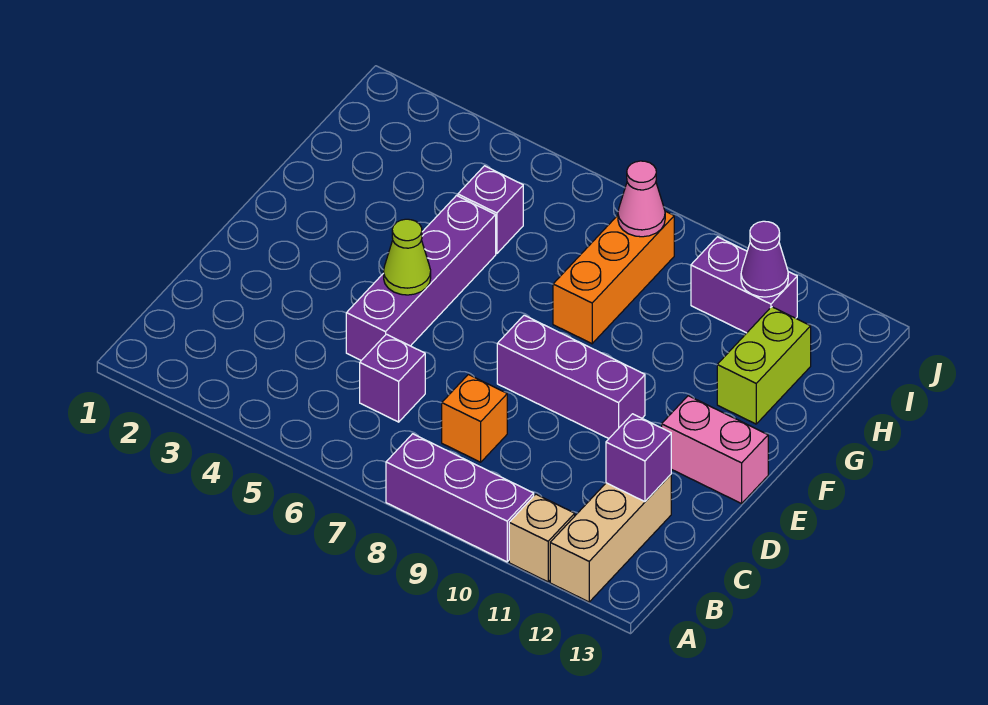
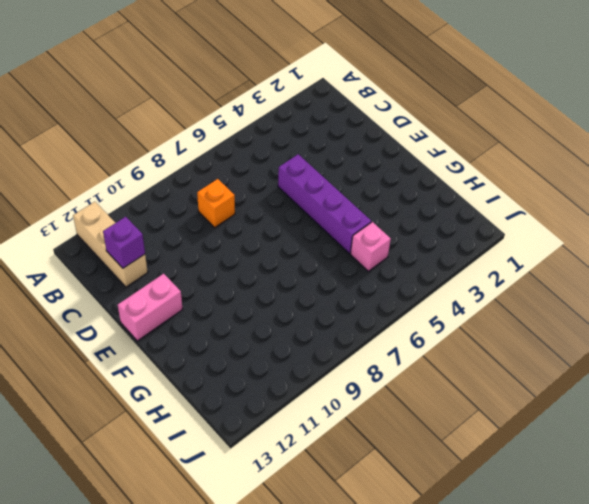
pink 1x1 brick [350,222,391,271] -> purple 1x1 brick [458,166,523,254]
none -> purple 1x3 brick [386,434,534,562]
none -> tan 1x1 brick [509,494,575,582]
none -> purple 1x1 brick [360,334,425,422]

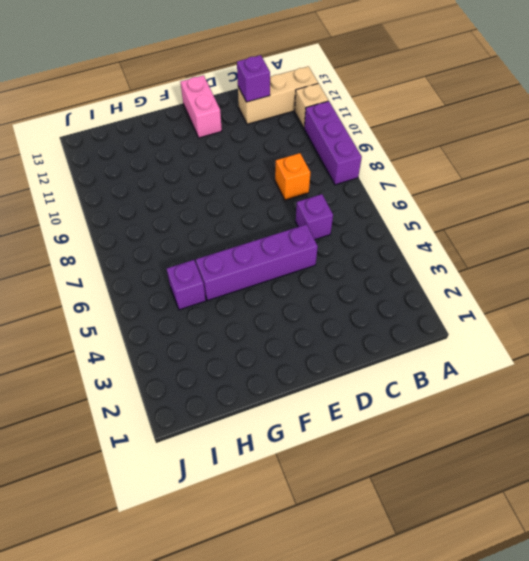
none -> purple 1x3 brick [497,315,645,438]
none -> orange 1x3 brick [553,211,674,344]
none -> lime 1x2 brick [717,307,811,424]

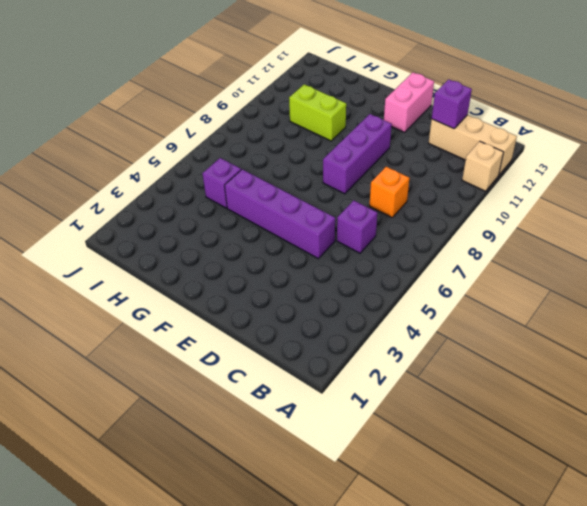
lime 1x2 brick [289,84,346,141] -> lime 1x2 brick moved to [717,307,811,424]
none -> purple 1x3 brick [386,434,534,562]
none -> orange 1x3 brick [553,211,674,344]
none -> purple 1x2 brick [691,237,797,333]

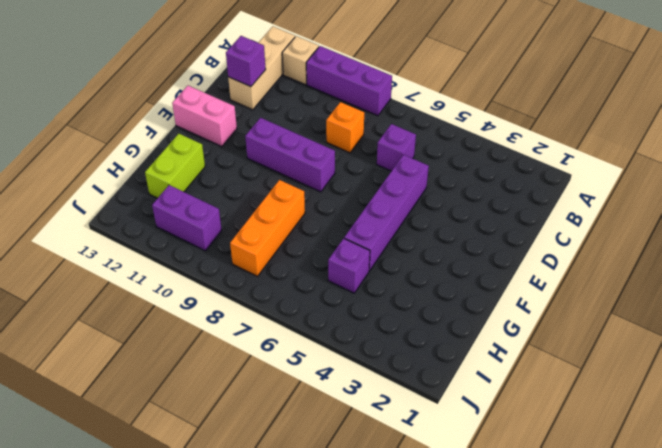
none -> lime 1x1 cone [384,219,431,295]
none -> pink 1x1 cone [618,161,665,237]
none -> purple 1x1 cone [741,221,788,297]

